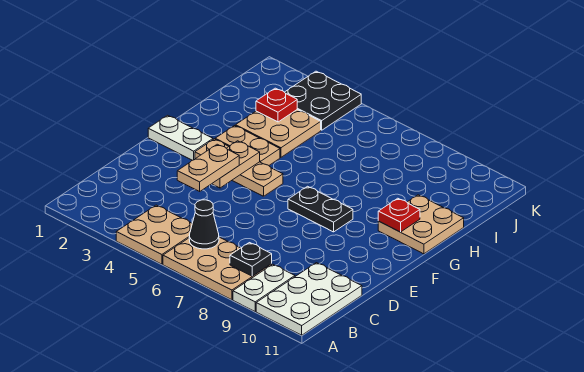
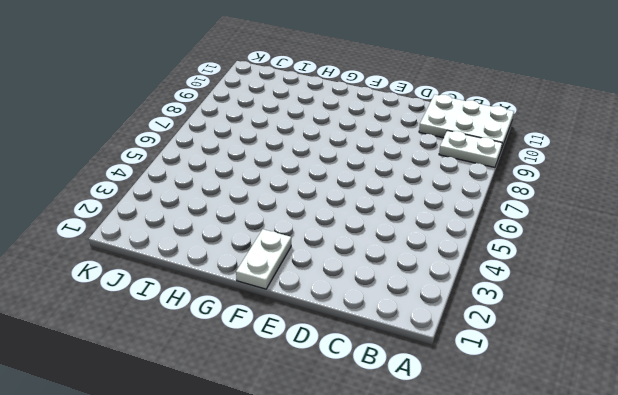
none -> tan 2x2 plate [116,205,192,264]
none -> tan 2x3 plate [163,237,272,300]
none -> tan 1x3 plate [195,139,283,196]

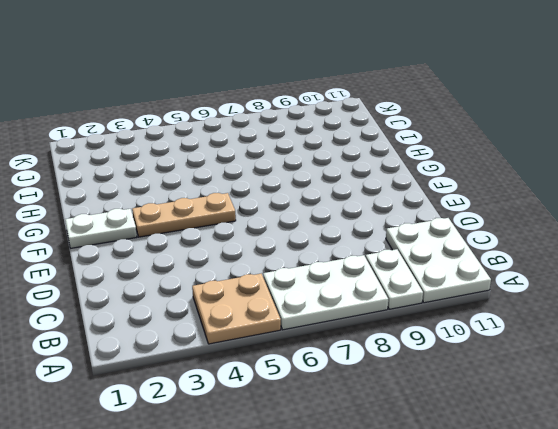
white 2x3 plate [263,255,388,330] -> tan 2x3 plate [163,237,272,300]
none -> black 1x2 plate [288,186,353,232]
none -> tan 1x2 plate [215,126,280,165]
none -> tan 2x2 plate [378,195,464,254]

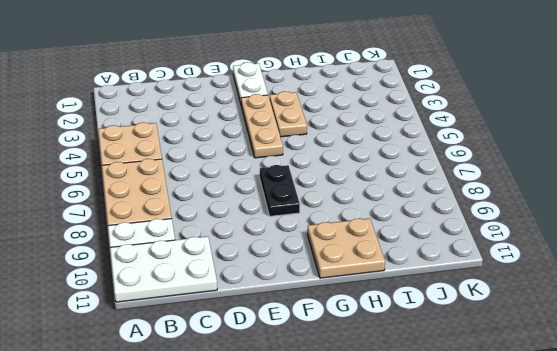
none -> tan 2x2 plate [236,110,321,157]
none -> black 2x2 plate [285,71,361,130]
none -> black 1x1 cone [189,200,219,249]

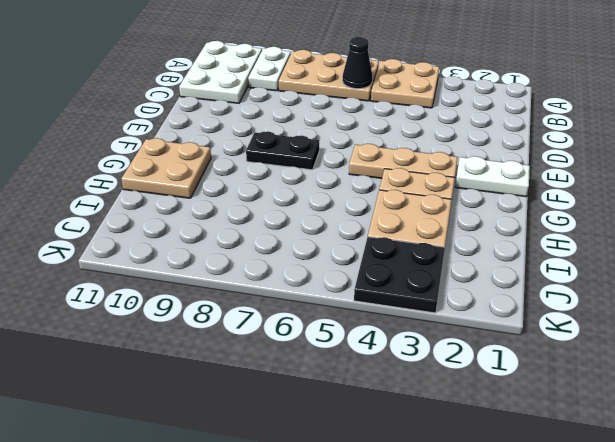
none -> black 1x1 plate [230,243,272,276]
none -> tan 1x2 plate [212,141,260,188]
none -> red 1x1 plate [378,198,420,232]

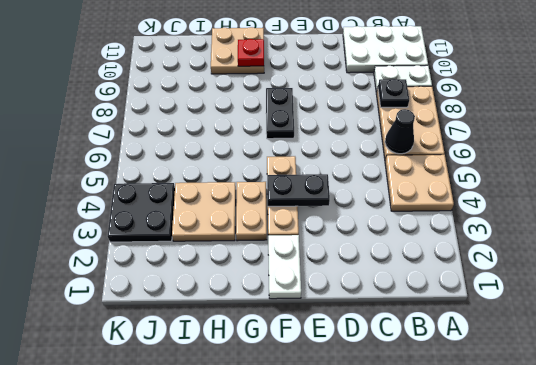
black 1x2 plate [267,174,330,206] -> tan 1x2 plate [212,141,260,188]
none -> red 1x1 plate [256,88,297,122]
none -> tan 1x2 plate [177,144,239,191]

